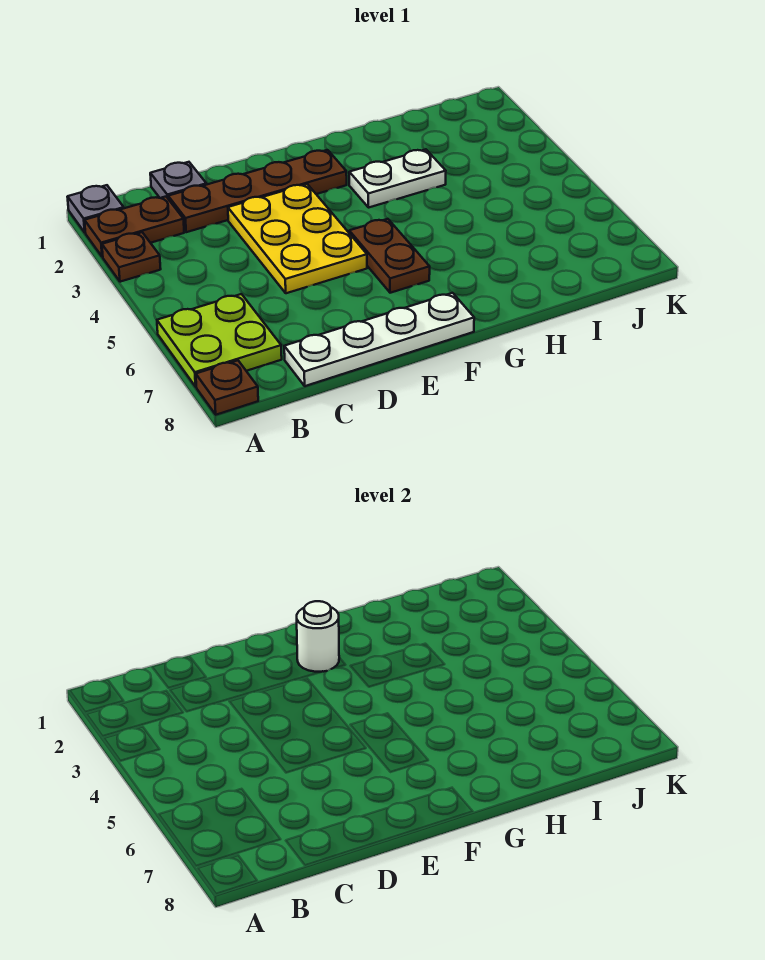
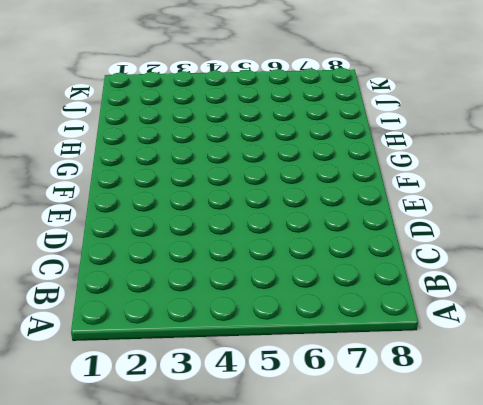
none -> grey 1x1 plate [68,185,124,232]
none -> brown 1x2 plate [85,197,184,257]
none -> brown 1x1 plate [102,232,161,282]

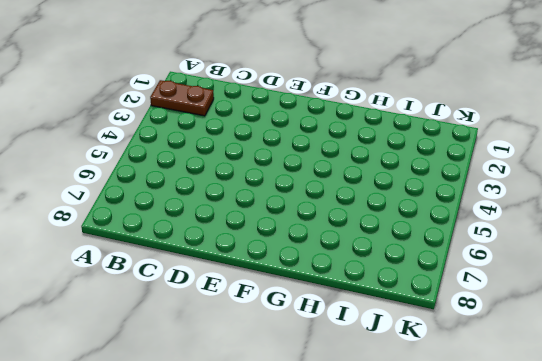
none -> grey 1x1 plate [68,185,124,232]
none -> brown 1x1 plate [102,232,161,282]
none -> lime 2x2 plate [157,294,282,387]

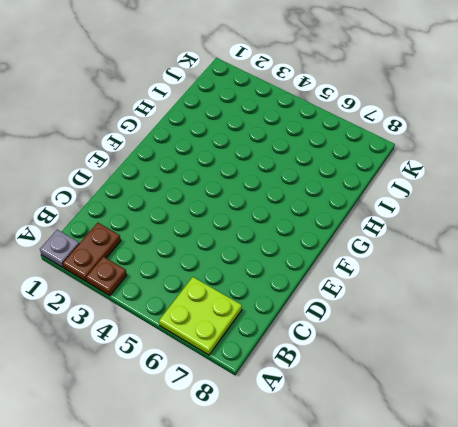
none -> brown 1x1 plate [196,360,258,415]
none -> grey 1x1 plate [150,162,206,198]
none -> brown 1x4 plate [168,150,347,232]

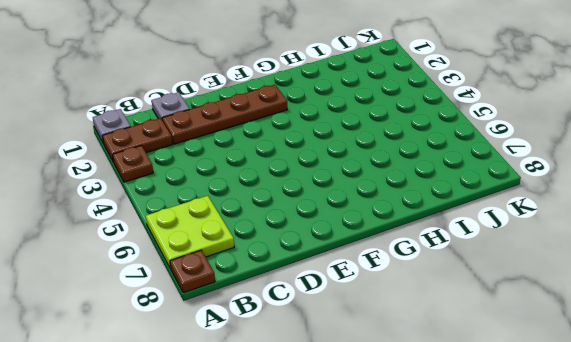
none -> white 1x4 plate [284,293,474,386]
none -> yellow 2x3 plate [228,184,367,293]
none -> brown 1x2 plate [349,219,430,293]

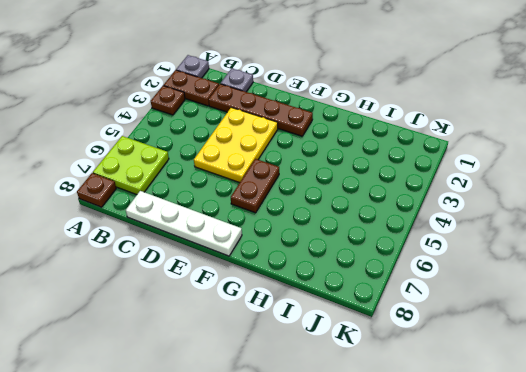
none -> white 1x2 plate [349,149,446,208]
none -> white 1x1 round brick [297,601,339,672]

